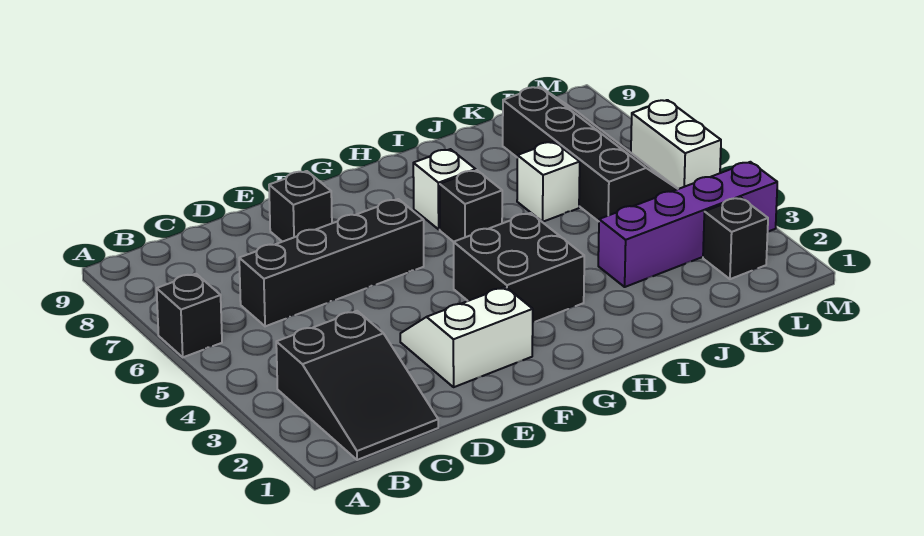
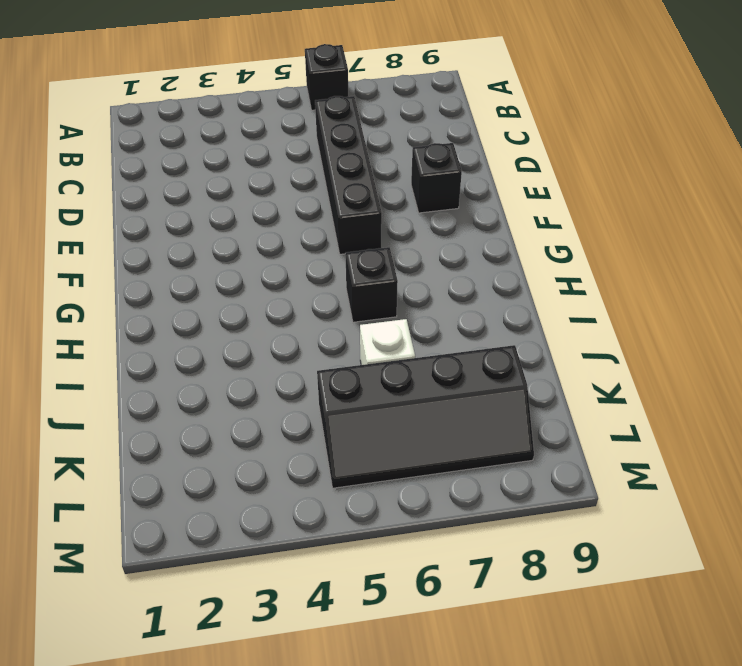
none -> black 2x3 slope [276,311,438,460]
none -> white 2x2 slope [400,287,533,387]
none -> black 2x2 brick [454,213,584,322]

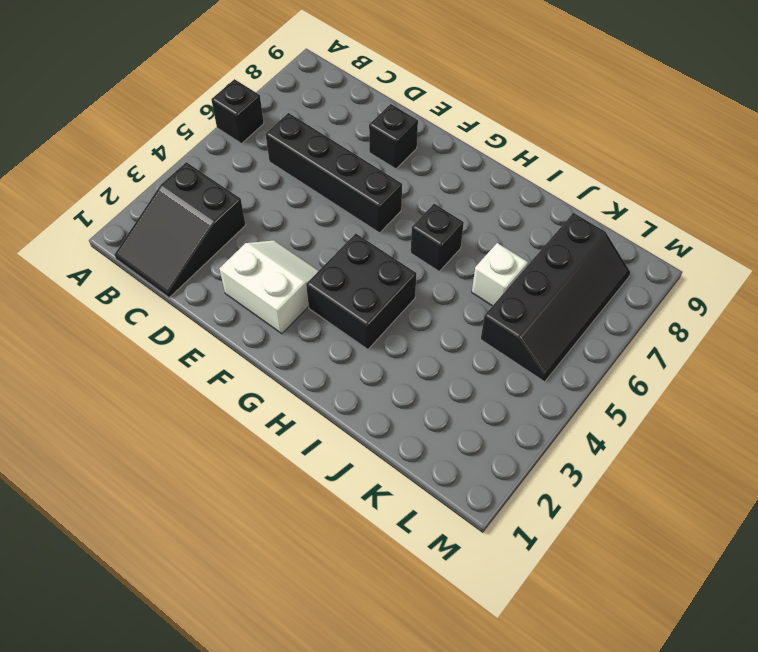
none -> white 1x1 brick [413,149,476,229]
none -> purple 1x4 brick [598,162,777,287]
none -> black 1x1 brick [703,198,768,279]

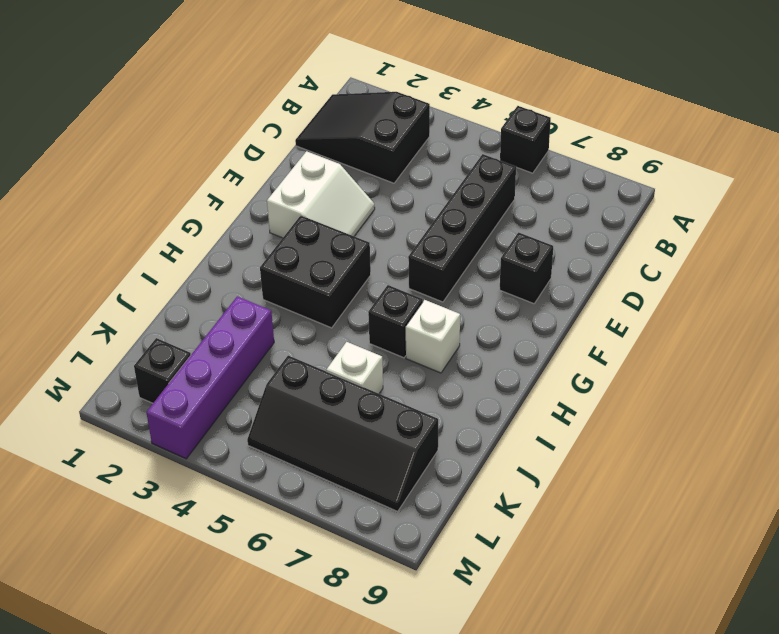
none -> white 1x2 brick [631,100,721,189]

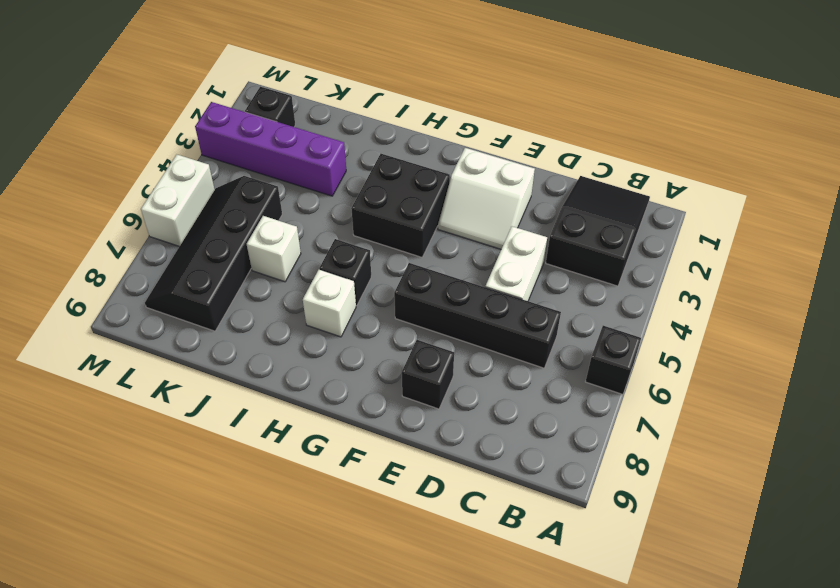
white 1x2 brick [485,226,547,301] -> none

